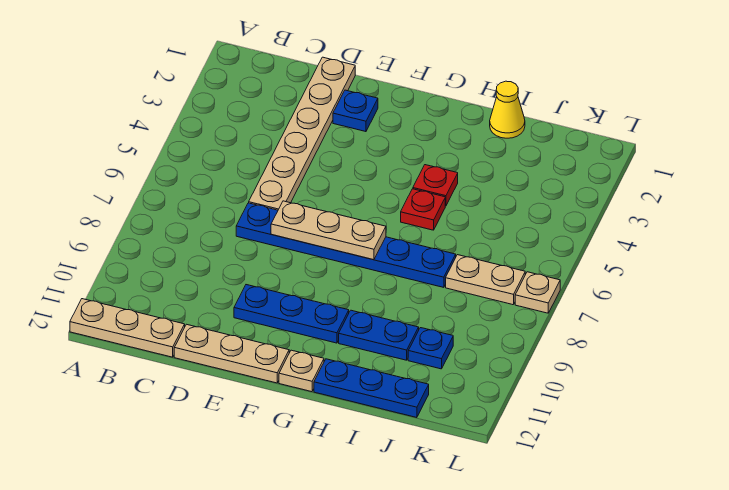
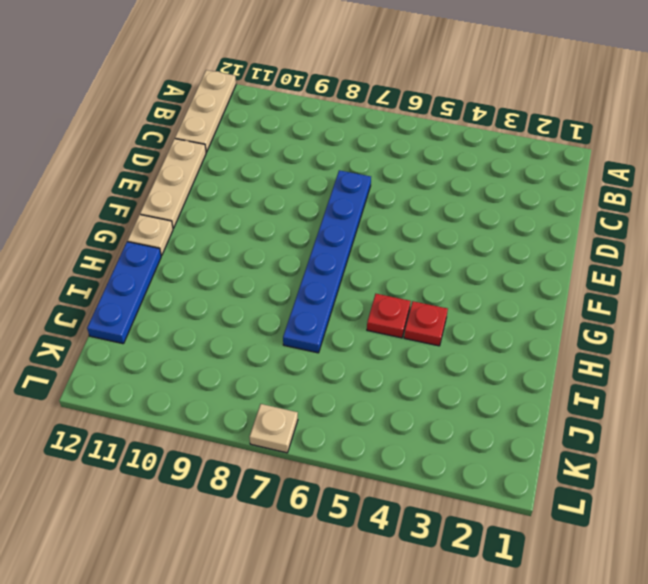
none -> tan 1x6 plate [249,57,355,210]
none -> blue 1x1 plate [333,90,378,132]
none -> blue 1x3 plate [234,285,349,343]

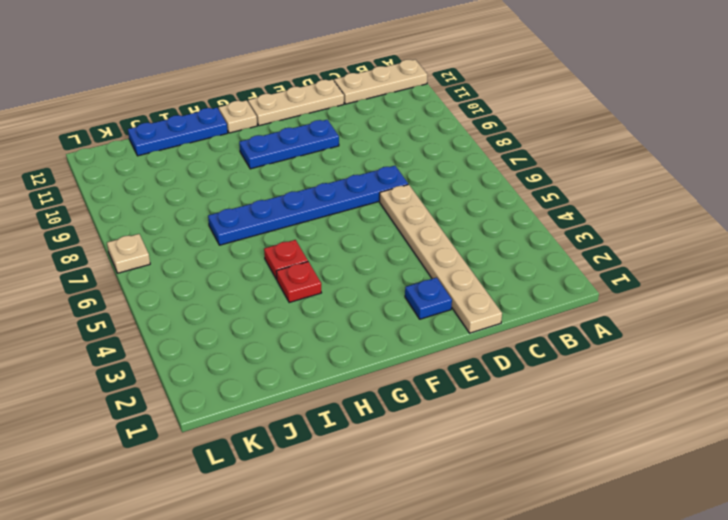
none -> blue 1x2 plate [339,310,419,360]
none -> yellow 1x1 cone [490,81,525,138]
none -> tan 1x2 plate [446,255,525,305]

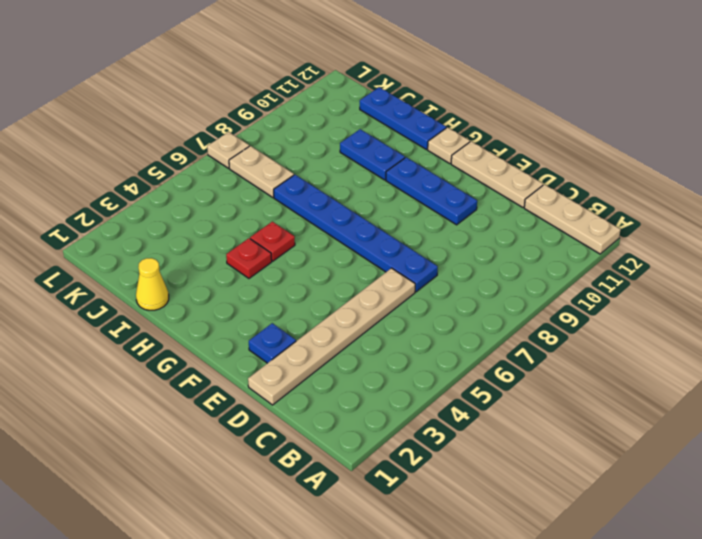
none -> blue 1x1 plate [408,328,453,369]
none -> tan 1x3 plate [271,201,386,260]

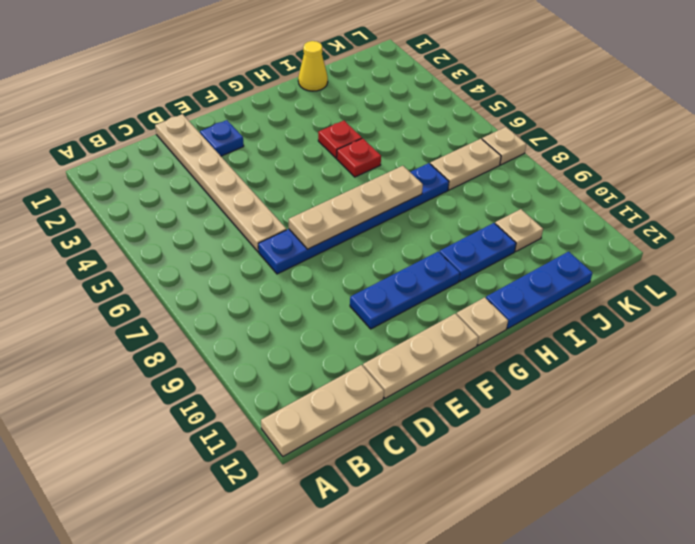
tan 1x4 plate [288,166,423,249] -> tan 1x3 plate [271,201,386,260]
tan 1x1 plate [495,209,543,251] -> blue 1x1 plate [408,328,453,369]

